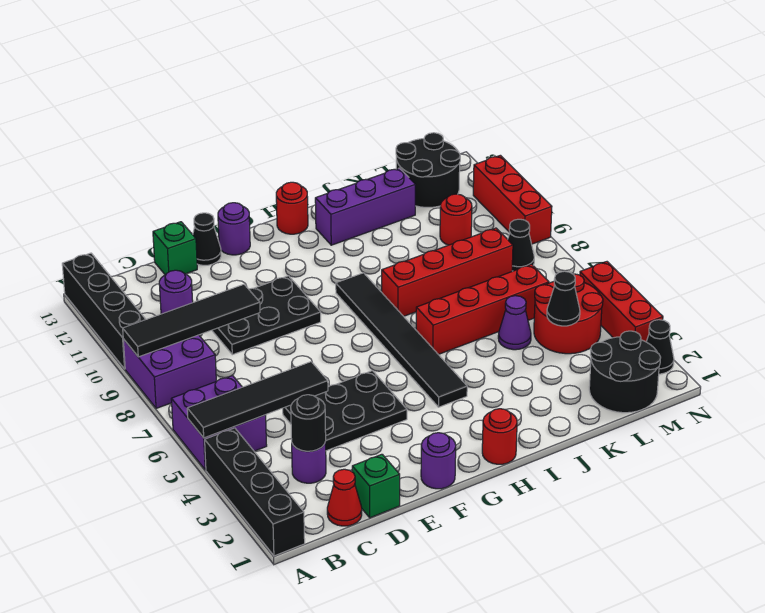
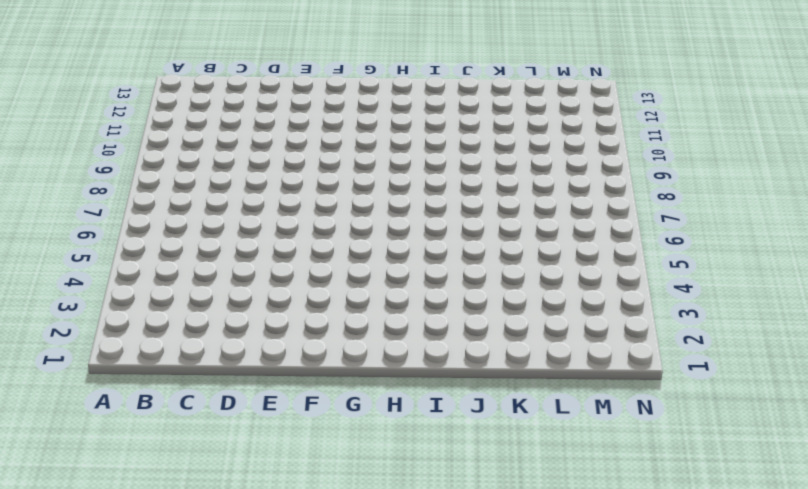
none -> black 1x4 brick [205,428,305,556]
none -> purple 2x2 brick [171,375,267,470]
none -> purple 2x2 brick [123,335,216,409]
none -> black 1x4 brick [62,253,146,369]

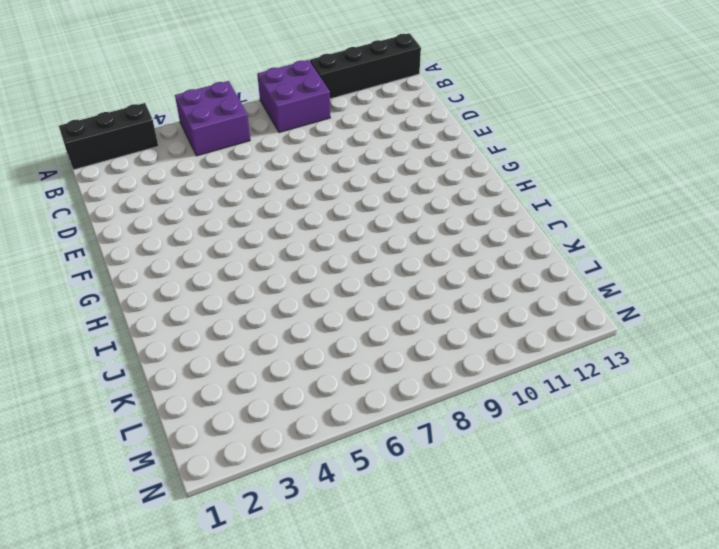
black 1x3 brick [59,103,158,170] -> black 1x4 brick [205,428,305,556]
none -> red 1x1 cone [327,469,362,526]
none -> purple 1x1 round brick [292,442,326,483]
none -> purple 1x1 round brick [159,270,193,314]
none -> green 1x1 brick [352,454,400,518]

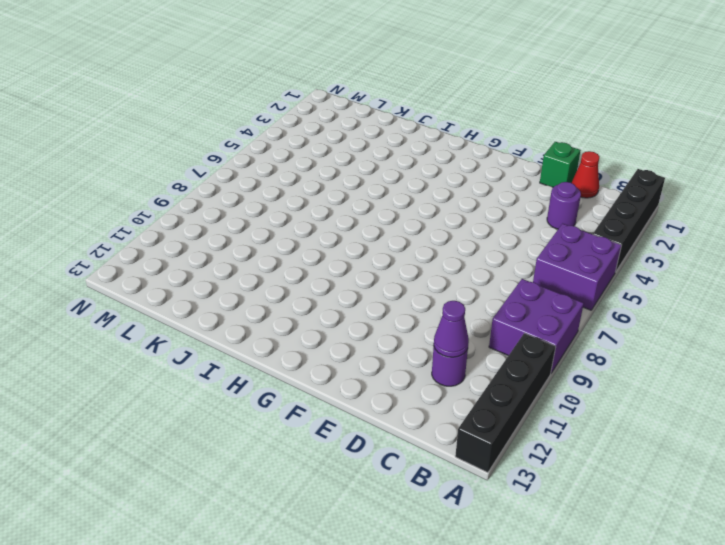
purple 1x1 cone [434,301,469,357] -> purple 1x1 cone moved to [498,296,531,350]
none -> black 2x3 plate [283,371,407,451]
none -> black 2x3 plate [212,276,321,355]
none -> green 1x1 brick [153,222,197,275]
none -> black 1x1 cone [193,213,221,265]

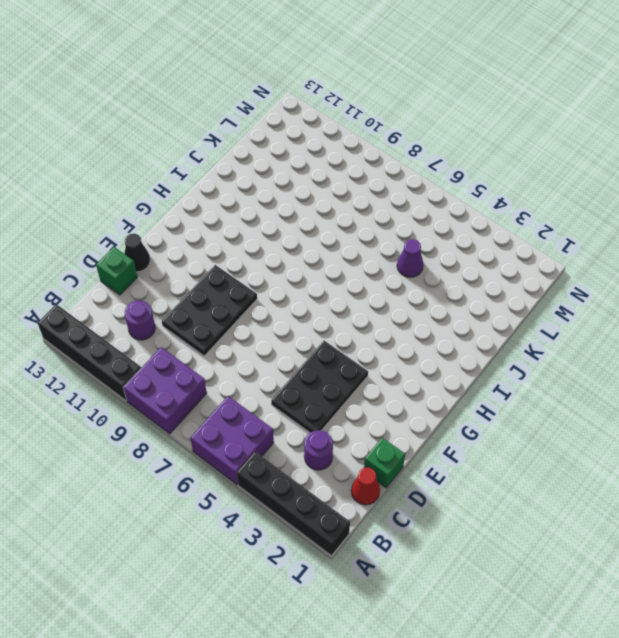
none -> purple 1x1 round brick [421,433,456,489]
none -> purple 1x1 round brick [218,203,250,255]
none -> red 1x1 round brick [482,409,517,464]
none -> black 1x6 tile [336,273,467,407]

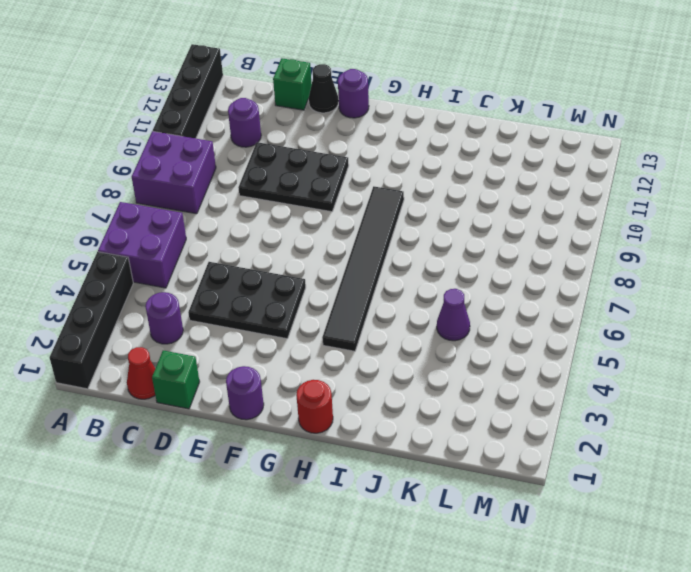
none -> red 1x1 round brick [276,182,308,234]
none -> red 1x4 brick [416,264,549,354]
none -> red 1x4 brick [382,228,513,316]
none -> purple 1x3 brick [315,168,415,245]

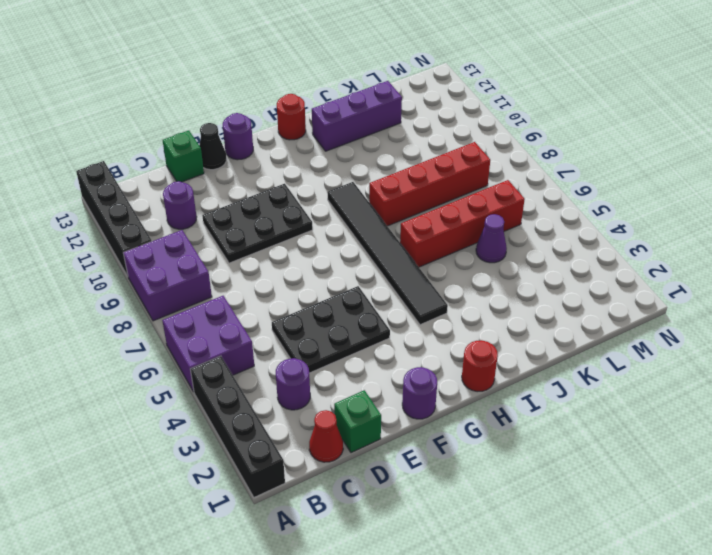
none -> black 2x2 round brick [589,331,661,413]
none -> red 2x2 round brick [534,274,603,354]
none -> red 1x1 round brick [440,194,472,245]
none -> black 2x2 round brick [396,133,460,207]

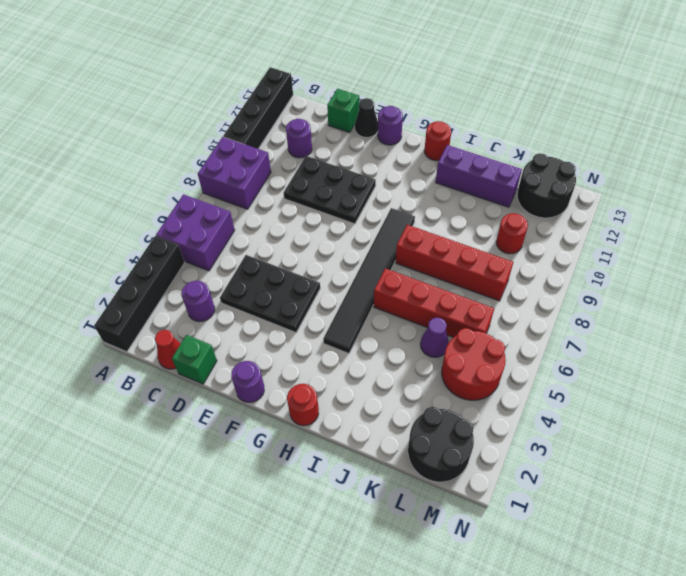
none -> black 1x1 cone [508,219,534,271]
none -> black 1x1 cone [646,320,674,374]
none -> red 1x3 brick [580,262,663,342]
none -> red 1x3 brick [473,155,552,244]

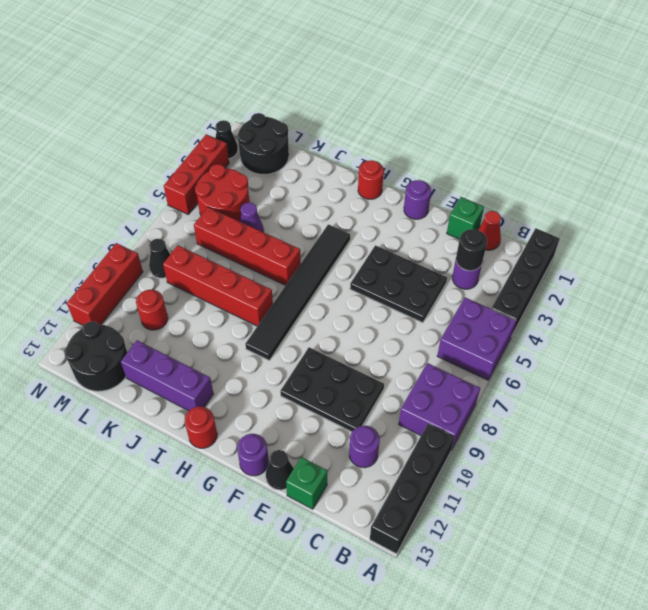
none -> black 1x4 tile [187,362,328,438]
none -> black 1x4 tile [123,284,260,357]
none -> black 1x1 cone [547,271,580,326]

